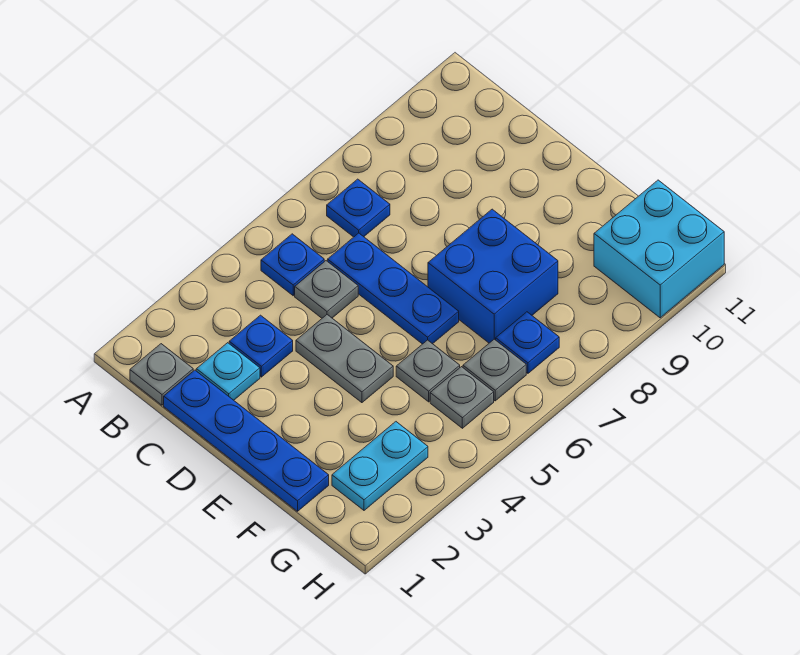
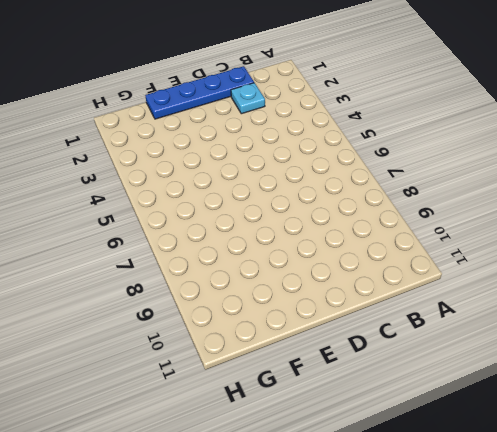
none -> grey 1x1 plate [130,344,193,405]
none -> blue 1x1 plate [261,234,324,296]
none -> blue 1x1 plate [327,179,390,237]

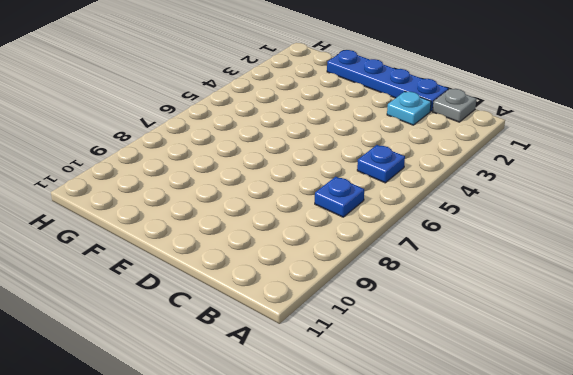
none -> blue 1x1 plate [229,315,293,377]
none -> grey 1x1 plate [295,261,358,318]
none -> blue 1x3 plate [328,233,459,344]

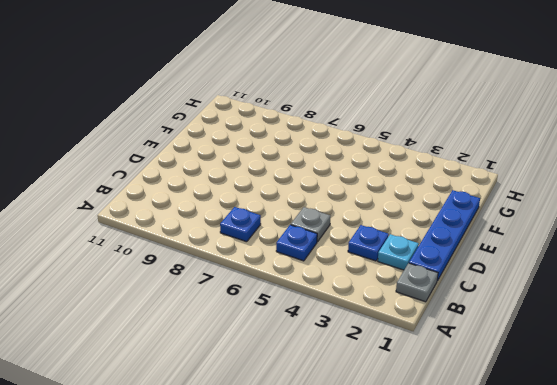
none -> blue 1x3 plate [328,233,459,344]
none -> grey 1x2 plate [296,315,393,403]
none -> blue 2x2 brick [428,209,558,343]

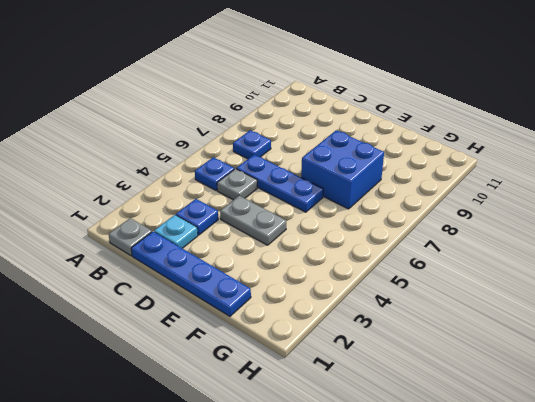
none -> grey 1x1 plate [396,340,460,402]
none -> cyan 1x2 plate [332,422,428,510]
none -> grey 1x1 plate [430,367,494,428]

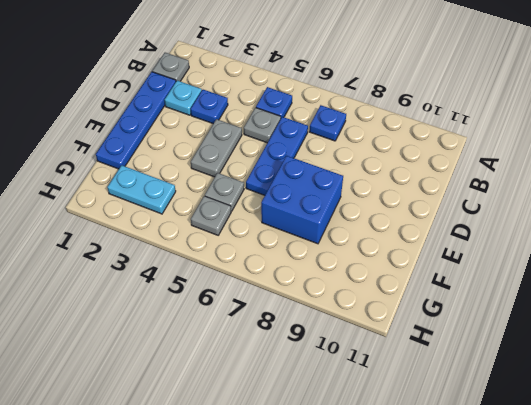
none -> grey 1x1 plate [463,339,526,401]
none -> blue 1x1 plate [496,312,559,373]
none -> cyan 2x2 brick [594,180,724,318]

